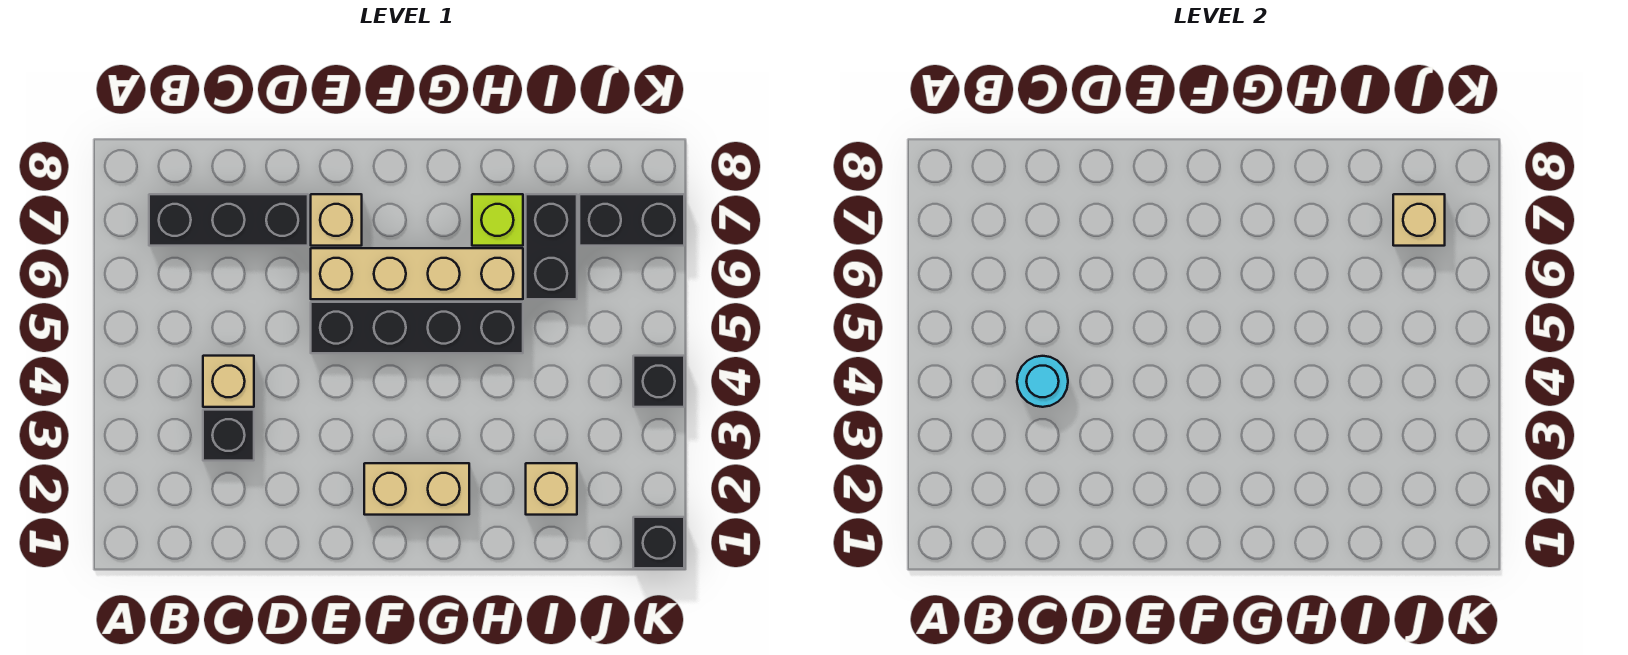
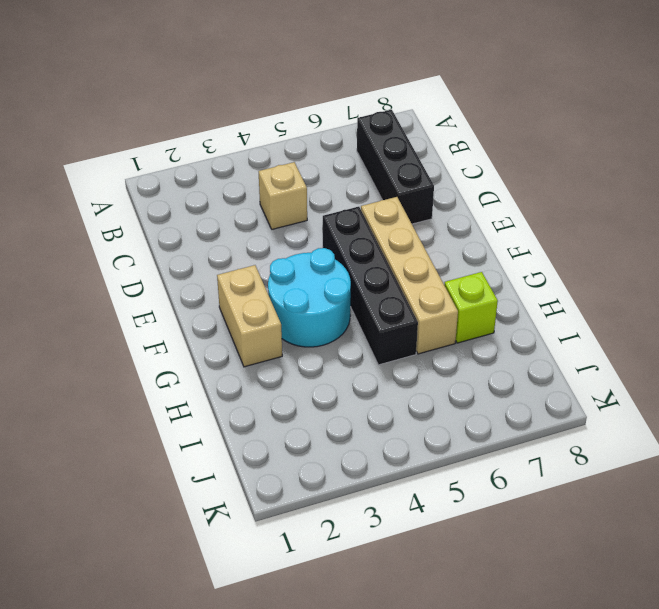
cyan 2x2 round brick [268,248,351,347] -> none
none -> black 1x1 brick [203,410,254,461]
none -> tan 1x1 brick [311,194,362,246]
none -> tan 1x1 brick [526,463,577,515]

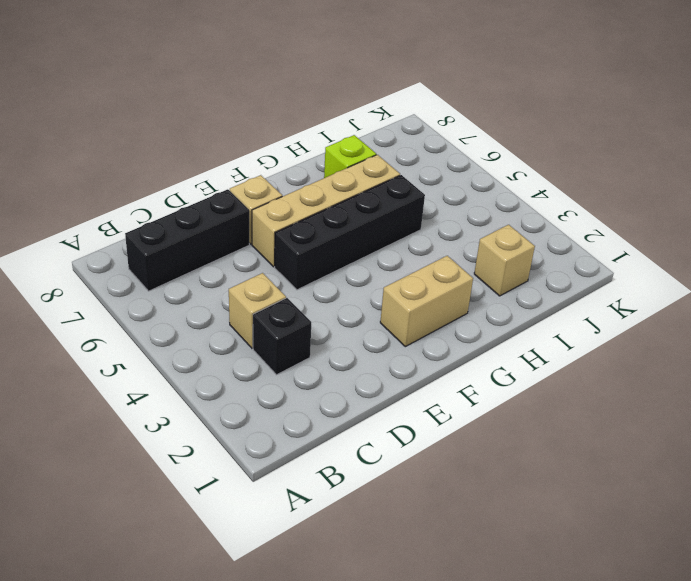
none -> black 1x2 brick [526,194,577,299]
none -> black 1x2 brick [579,194,684,246]
none -> black 1x1 brick [633,517,684,568]

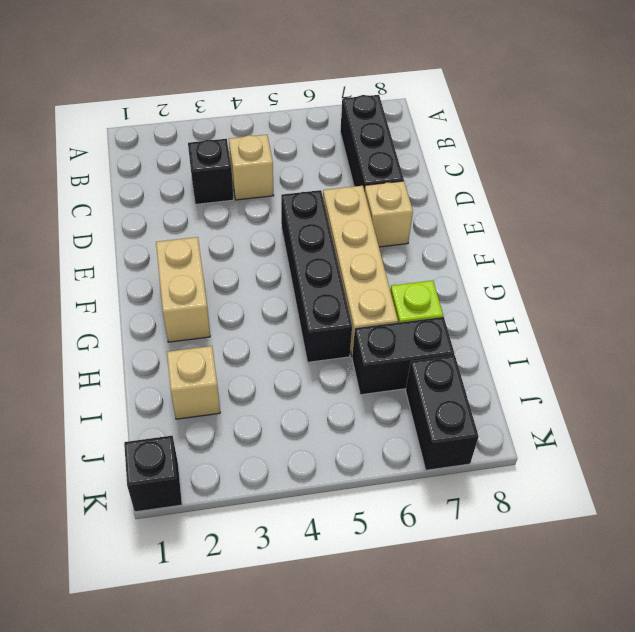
none -> black 1x1 brick [633,356,684,407]
none -> cyan 1x1 round brick [1017,356,1068,407]
none -> tan 1x1 brick [1393,194,1445,246]

